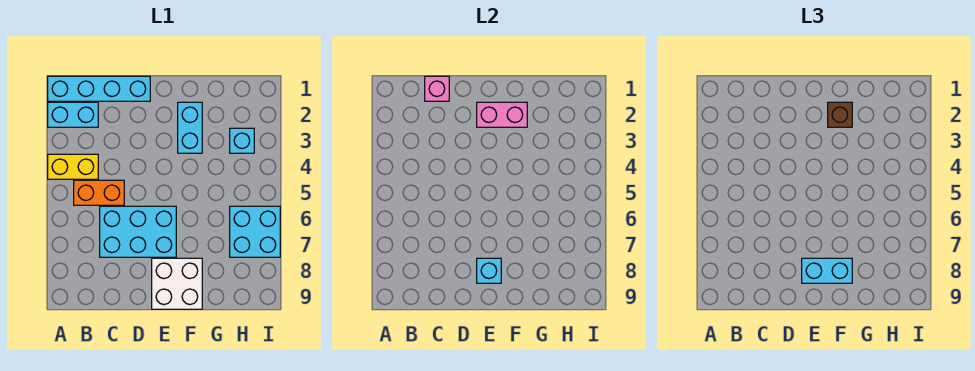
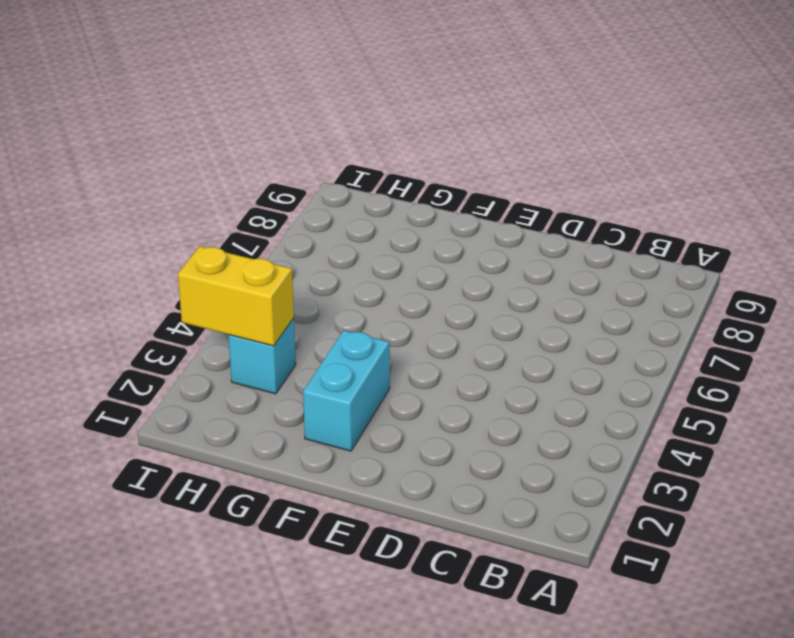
yellow 1x2 brick [178,246,294,346] -> yellow 1x2 brick moved to [48,154,98,179]
none -> cyan 1x4 brick [48,76,150,101]
none -> cyan 1x2 brick [48,102,98,127]
none -> orange 1x2 brick [74,180,124,205]

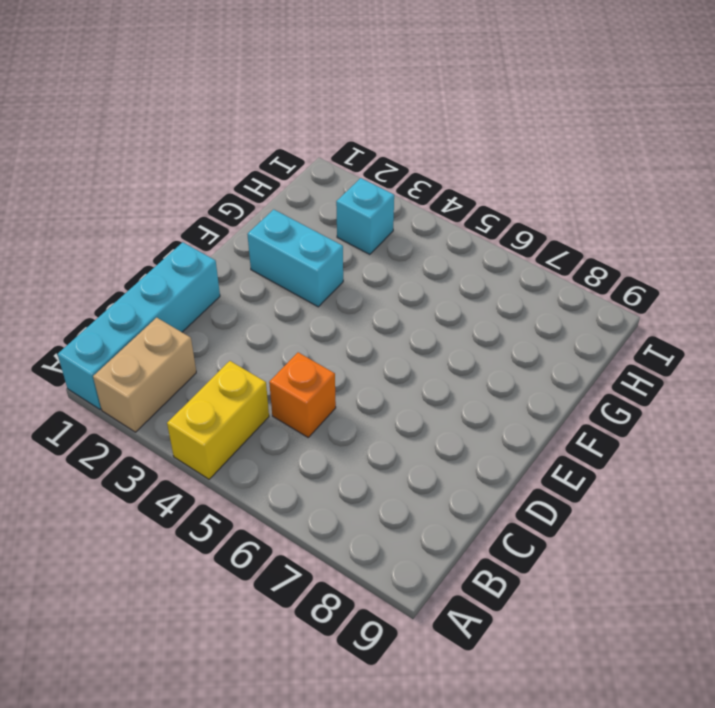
tan 1x2 brick [93,318,196,432] -> cyan 1x2 brick [48,102,98,127]
orange 1x1 brick [269,352,336,437] -> orange 1x2 brick [74,180,124,205]
none -> cyan 2x3 brick [100,206,176,257]
none -> white 2x2 brick [152,258,202,309]
none -> cyan 2x2 brick [230,206,280,257]

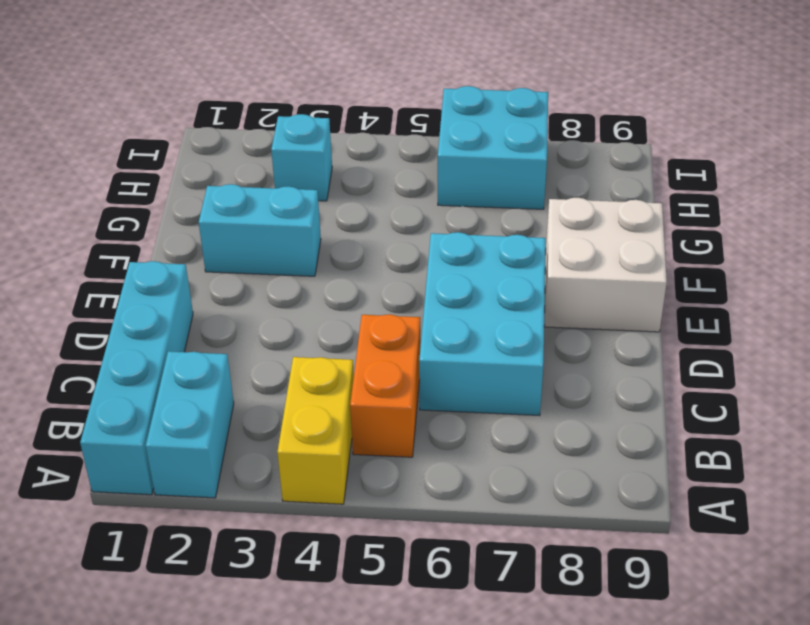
none -> pink 1x1 brick [425,76,449,101]
none -> pink 1x2 brick [477,102,527,127]
none -> cyan 1x1 brick [477,258,501,283]

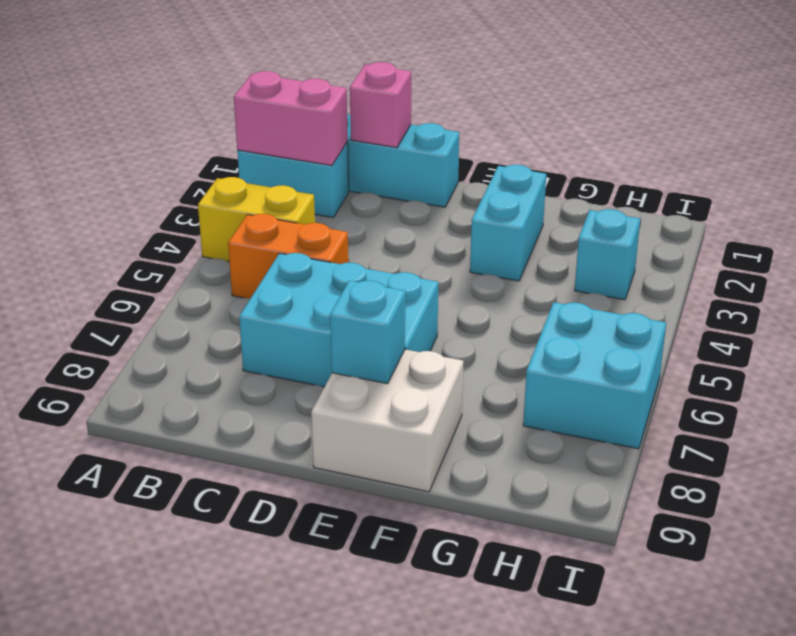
pink 1x2 brick [234,71,348,166] -> pink 1x2 brick moved to [477,102,527,127]
none -> cyan 1x2 brick [802,258,852,283]
none -> brown 1x1 brick [828,102,852,127]

